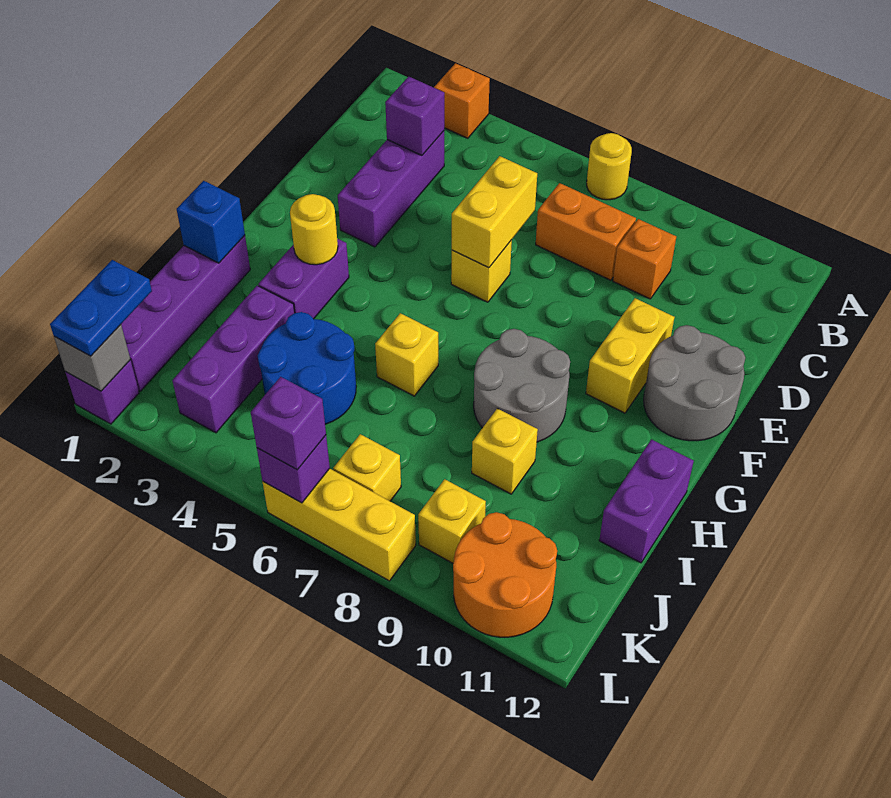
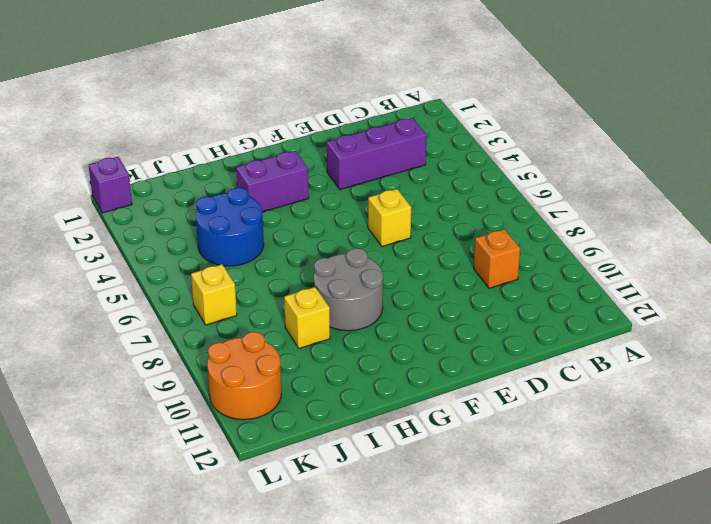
none -> orange 1x1 brick [434,63,490,138]
none -> yellow 1x1 round brick [587,133,632,200]
none -> orange 1x2 brick [536,183,636,280]

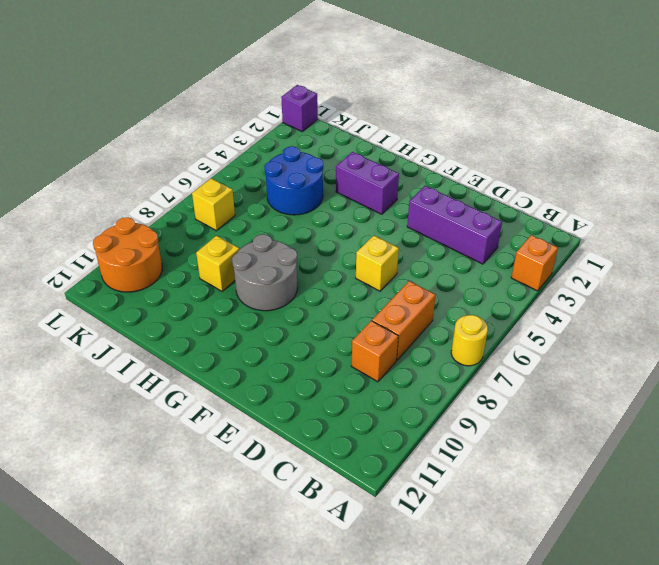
none -> yellow 1x2 brick [586,298,674,413]
none -> grey 2x2 round brick [644,325,745,441]
none -> purple 1x4 brick [121,235,250,391]

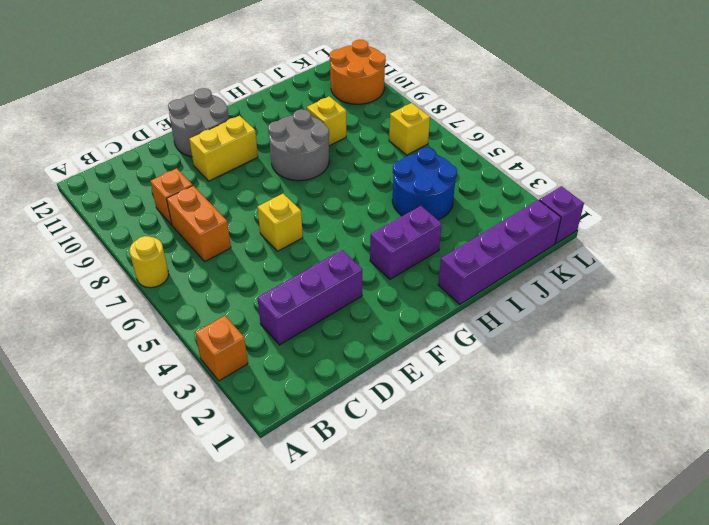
none -> yellow 1x1 brick [375,313,438,396]
none -> purple 1x2 brick [599,439,694,563]
none -> purple 1x3 brick [172,286,294,433]

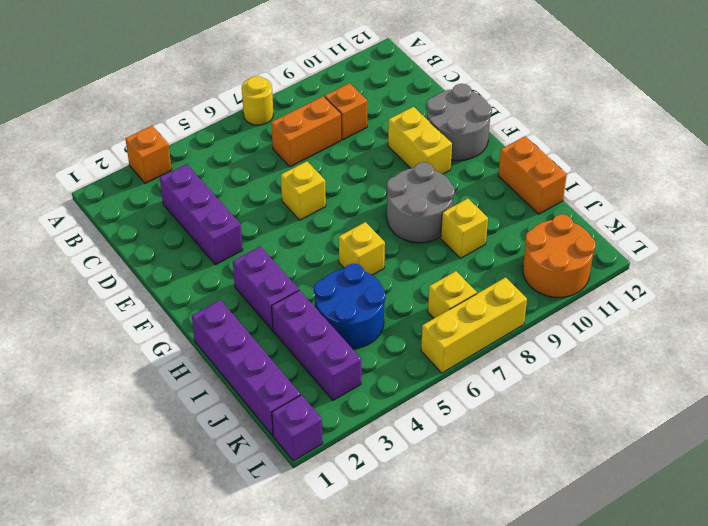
orange 1x2 brick [498,136,567,214] -> purple 1x2 brick [599,439,694,563]
none -> yellow 1x1 brick [418,479,486,563]
none -> purple 1x1 brick [385,77,444,155]
none -> yellow 1x2 brick [452,156,537,268]

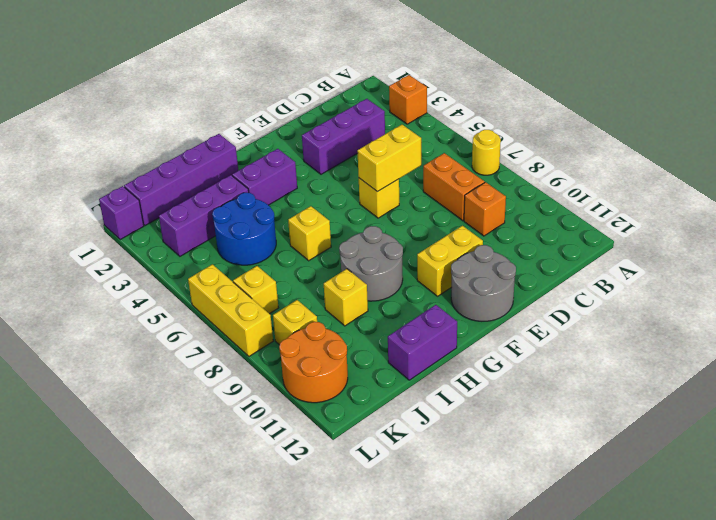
none -> purple 1x1 brick [385,77,444,155]
none -> yellow 1x1 round brick [290,194,338,265]
none -> blue 1x1 brick [177,181,245,263]

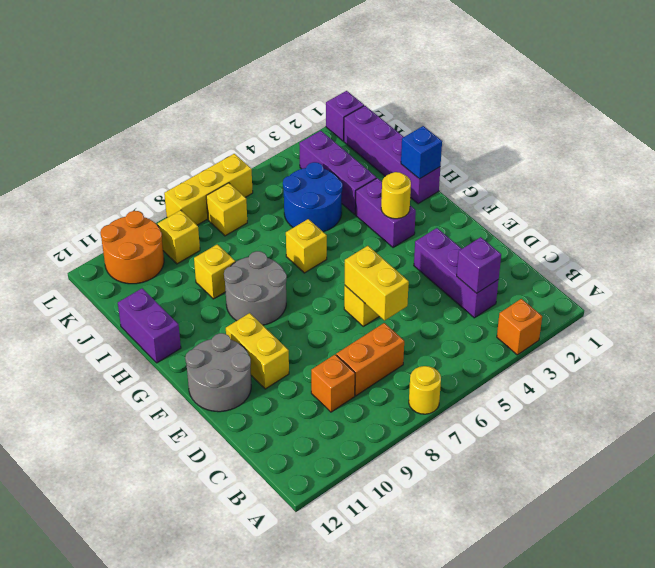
none -> grey 1x1 brick [54,325,130,391]
none -> purple 1x1 brick [257,435,330,503]
none -> blue 1x2 plate [50,260,152,356]

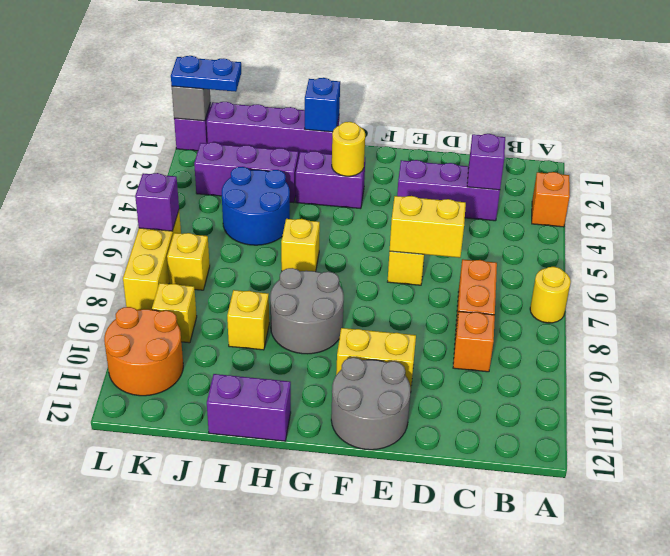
none -> purple 1x1 brick [251,377,326,470]

